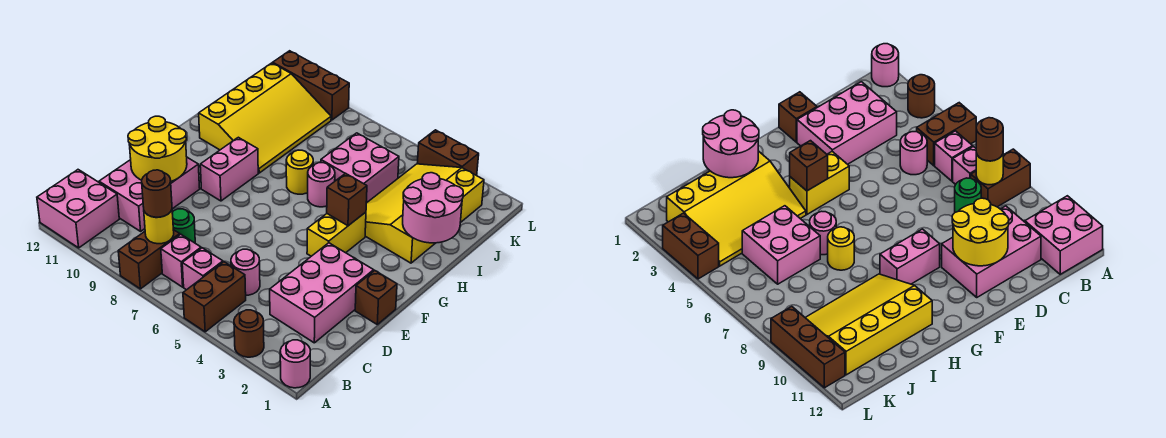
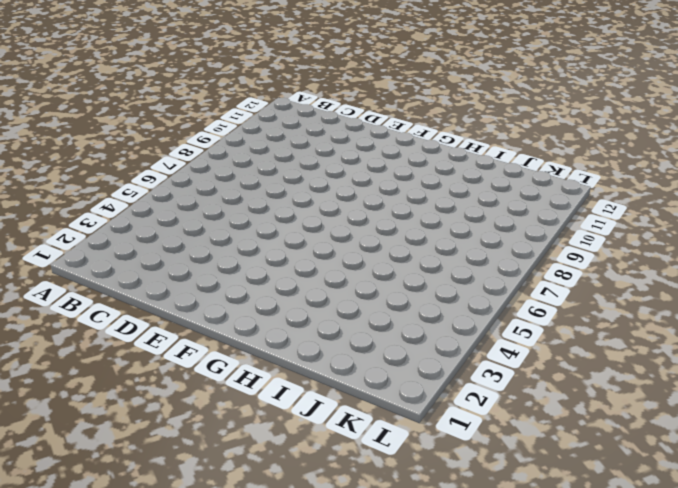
none -> pink 1x1 round brick [280,340,310,388]
none -> brown 1x1 round brick [234,310,264,357]
none -> brown 1x2 brick [183,262,246,332]

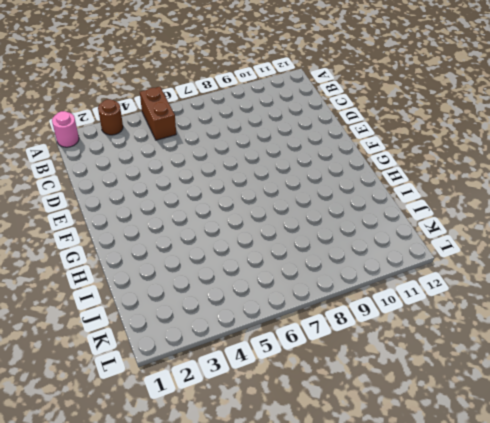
none -> brown 1x2 brick [118,230,180,289]
none -> pink 2x2 brick [37,170,119,248]
none -> pink 1x1 brick [182,248,223,290]

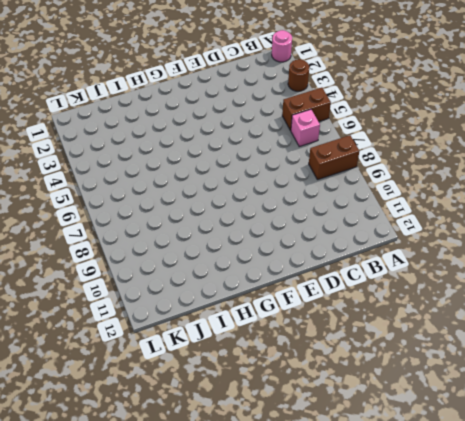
none -> pink 2x2 brick [37,170,119,248]
none -> pink 1x1 brick [161,234,201,287]
none -> pink 2x3 brick [270,243,374,343]

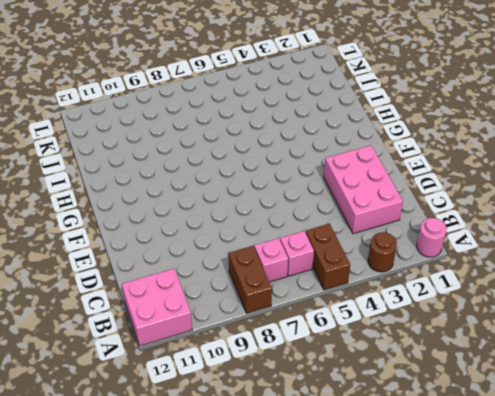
none -> pink 1x1 round brick [231,249,260,295]
none -> green 1x1 round brick [172,209,195,243]
none -> pink 2x3 brick [99,157,200,231]

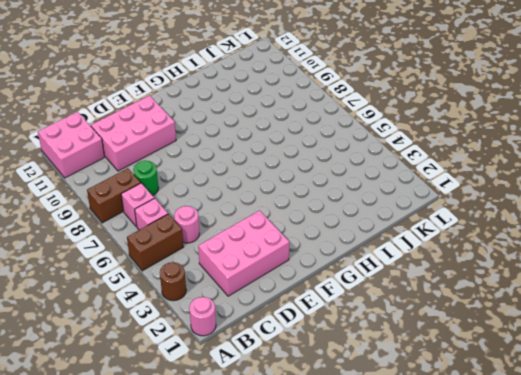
none -> brown 1x1 brick [355,270,397,324]
none -> yellow 1x2 brick [307,212,366,256]
none -> pink 1x2 brick [200,137,258,201]

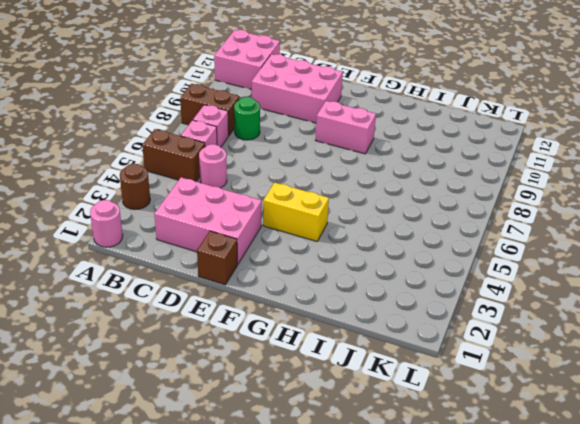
none -> yellow 3x4 slope [365,164,484,263]
none -> pink 1x1 round brick [308,163,335,207]
none -> yellow 1x1 round brick [286,150,313,194]

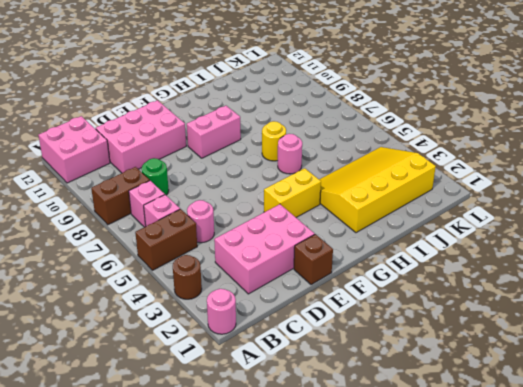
none -> yellow 3x4 slope [199,63,331,173]
none -> pink 2x2 brick [321,133,399,203]
none -> brown 1x2 brick [417,130,479,175]

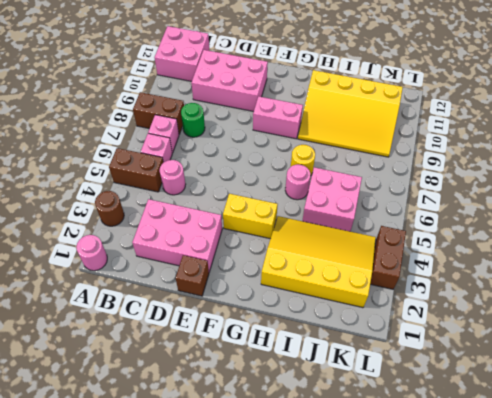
none -> brown 1x3 brick [273,51,349,120]
none -> yellow 1x1 round brick [144,210,174,244]
none -> yellow 2x2 round brick [128,116,187,181]

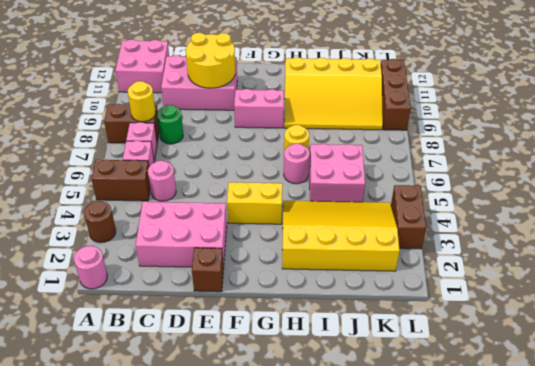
none -> brown 1x1 brick [327,173,367,226]
none -> pink 2x2 round brick [403,173,463,243]
none -> brown 1x1 round brick [142,170,172,217]

